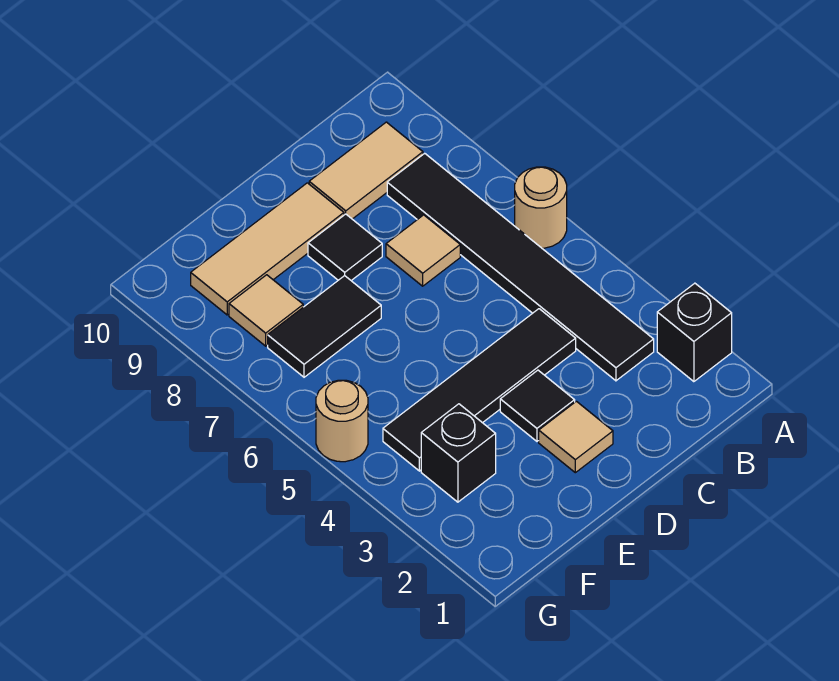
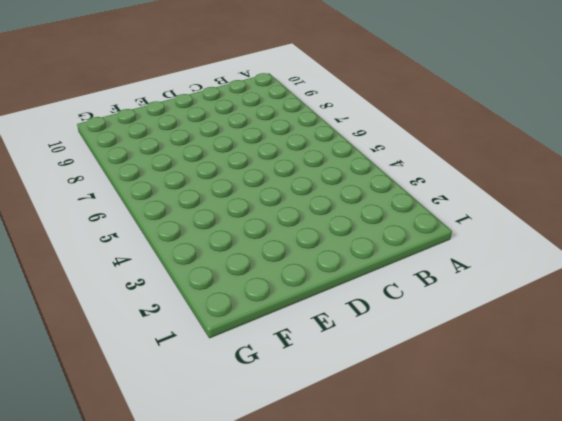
none -> black 1x1 brick [657,283,732,382]
none -> tan 1x1 round brick [515,167,567,248]
none -> black 1x6 tile [387,153,654,381]

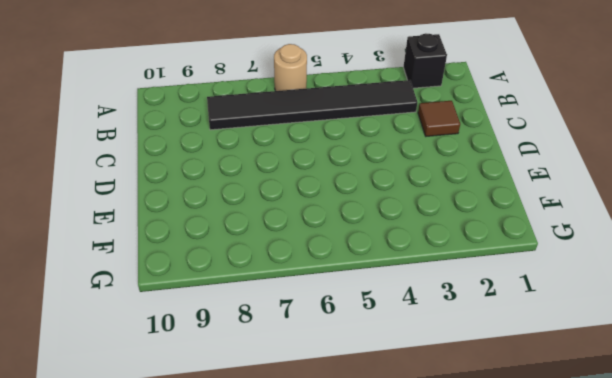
brown 1x1 tile [418,101,460,136] -> none
none -> tan 1x2 tile [309,122,423,219]
none -> black 1x4 tile [383,309,576,471]
none -> tan 1x1 tile [386,215,460,286]

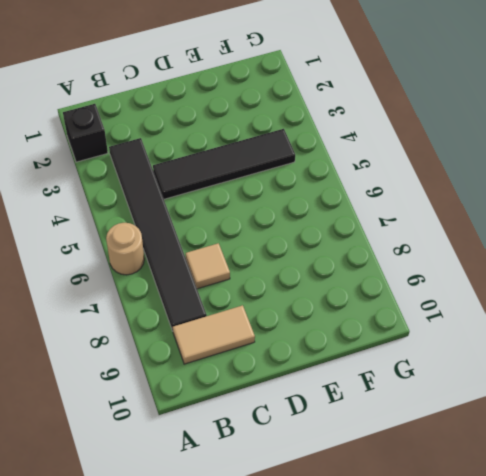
none -> tan 1x1 tile [539,401,613,473]
none -> black 1x1 tile [500,370,575,441]
none -> black 1x1 tile [308,214,382,280]

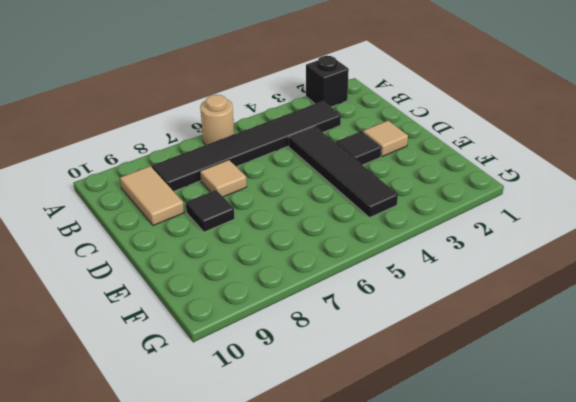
none -> tan 1x3 tile [191,183,344,315]
none -> black 1x2 tile [268,276,381,377]
none -> black 1x1 brick [421,404,496,502]

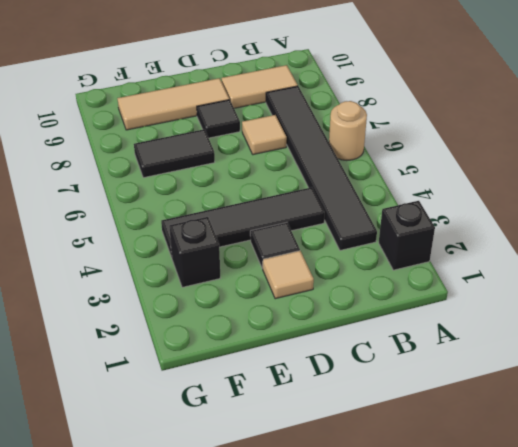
none -> tan 1x1 tile [229,275,303,346]
none -> tan 1x1 round brick [316,380,368,462]

